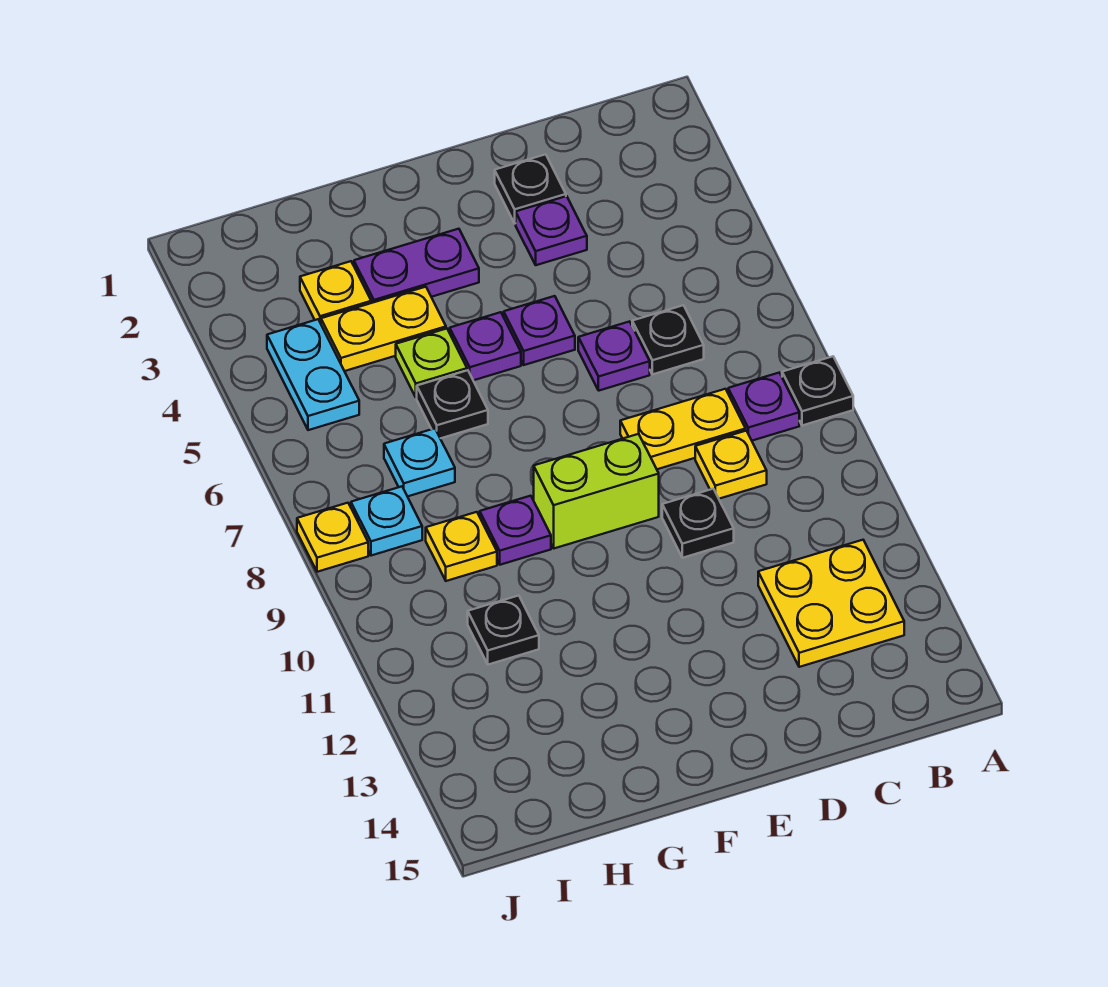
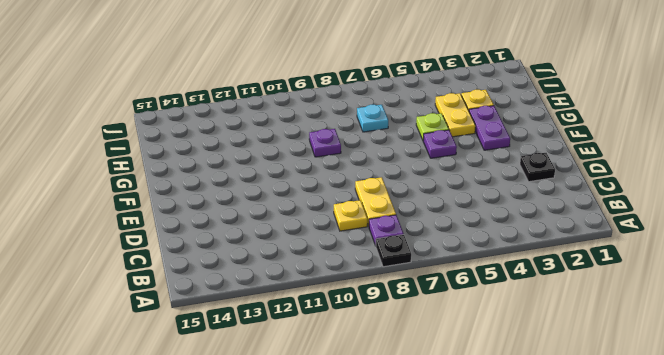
none -> yellow 2x2 plate [758,540,904,667]
none -> black 1x1 plate [632,305,704,374]
none -> purple 1x1 plate [516,196,587,265]

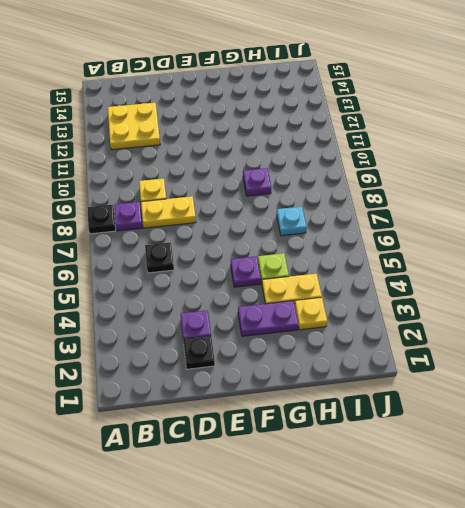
none -> purple 1x1 plate [578,322,650,391]
none -> black 1x1 plate [662,489,734,558]
none -> purple 1x1 plate [504,296,575,365]

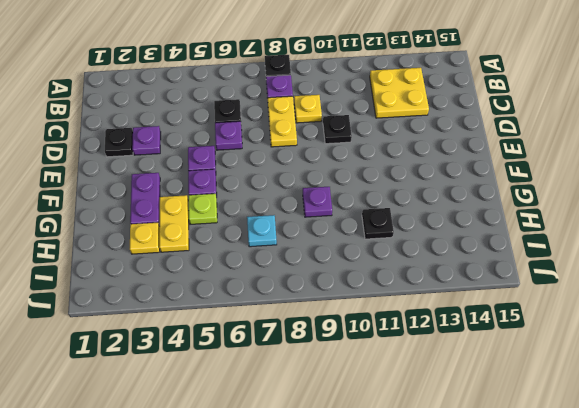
none -> lime 1x2 brick [534,434,659,548]
none -> black 1x1 plate [417,370,488,438]
none -> yellow 1x1 plate [426,512,497,581]

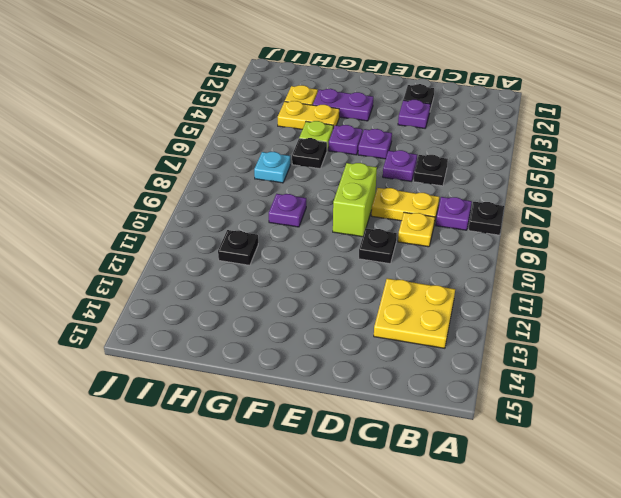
lime 1x2 brick [333,163,377,237] -> lime 1x2 brick turned to [534,434,659,548]
none -> yellow 1x1 plate [426,512,497,581]
none -> cyan 1x2 plate [267,319,359,430]
none -> cyan 1x1 plate [351,486,422,556]

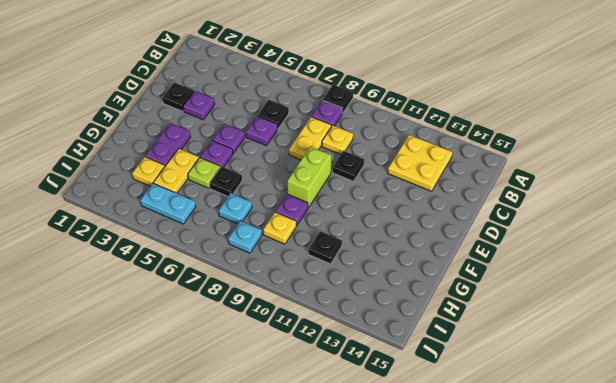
none -> yellow 1x1 plate [297,503,368,572]

